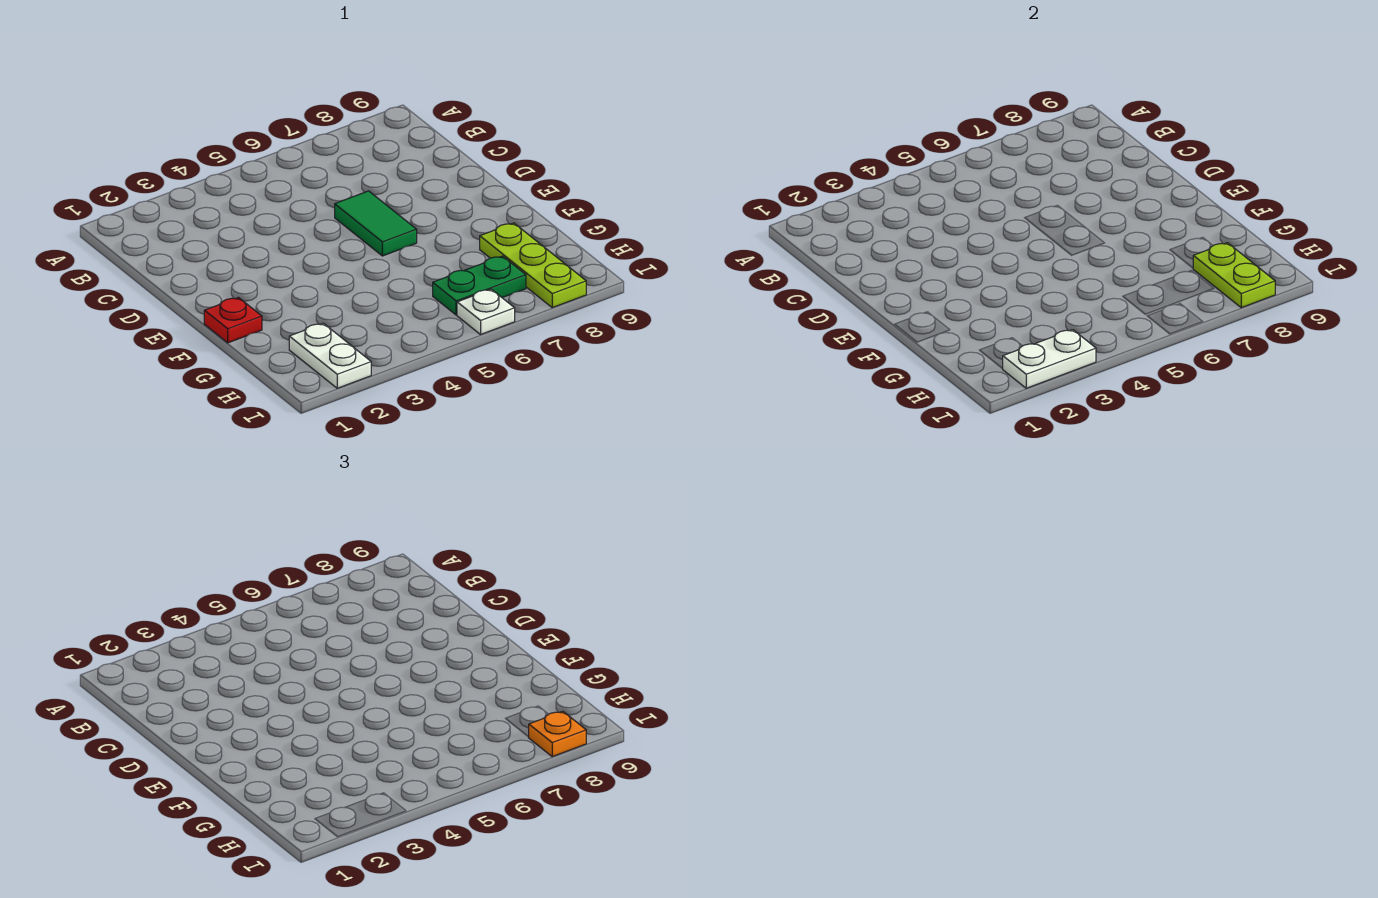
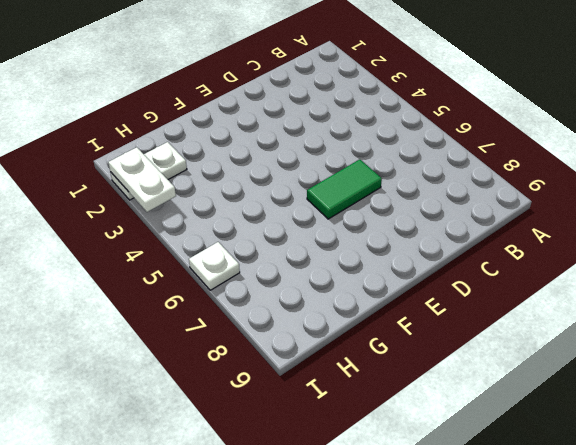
none -> red 1x1 plate [204,298,262,343]
none -> lime 1x3 plate [480,223,586,308]

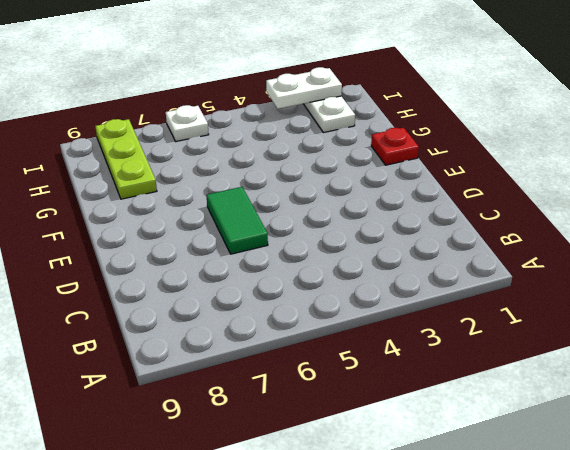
none -> green 1x2 plate [433,256,526,315]
none -> lime 1x2 plate [1193,243,1275,308]

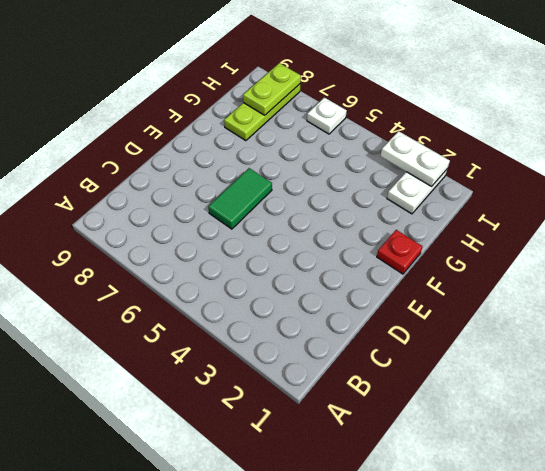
none -> green 1x2 plate [433,256,526,315]
none -> orange 1x1 plate [529,711,586,757]

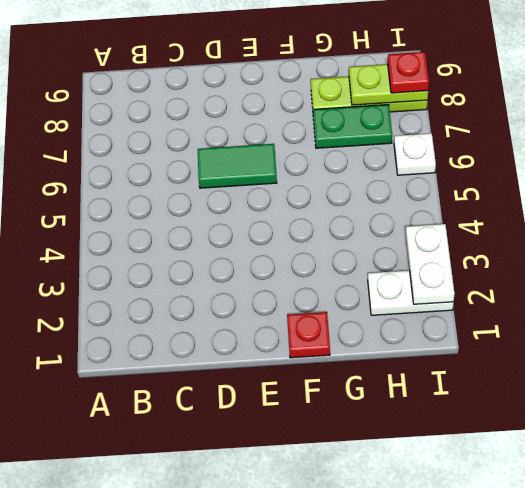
green 1x2 plate [313,105,392,148] -> green 1x2 plate turned to [433,256,526,315]
red 1x1 plate [388,52,429,93] -> orange 1x1 plate [529,711,586,757]

